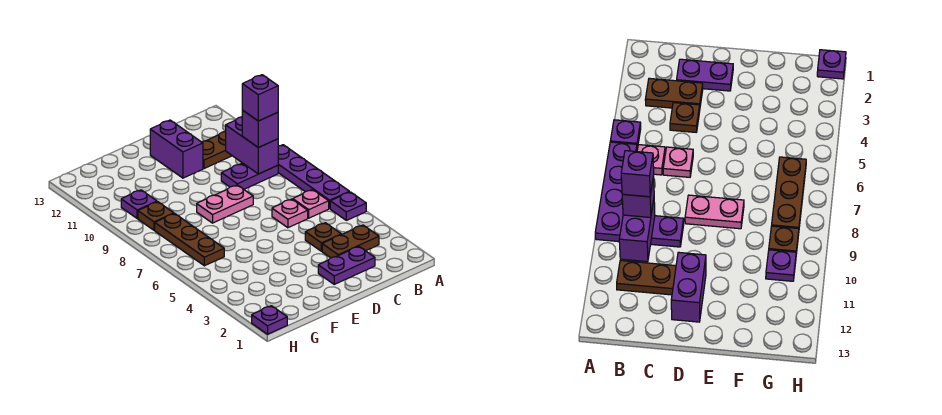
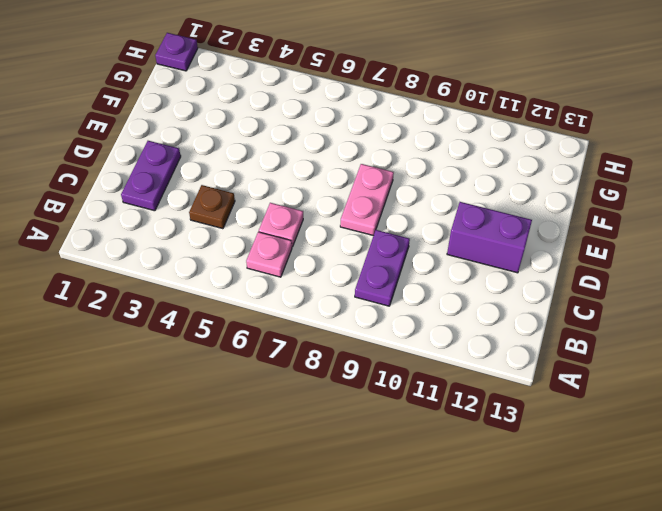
none -> purple 1x1 plate [330,192,366,220]
none -> purple 1x4 plate [278,145,349,209]
none -> brown 1x2 plate [322,225,379,258]

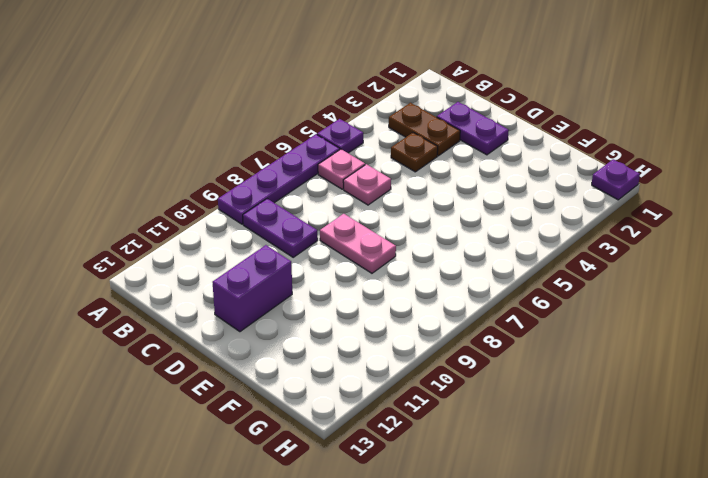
none -> brown 1x2 plate [202,131,232,169]
none -> brown 1x3 plate [155,214,224,266]
none -> brown 1x1 plate [138,202,174,230]

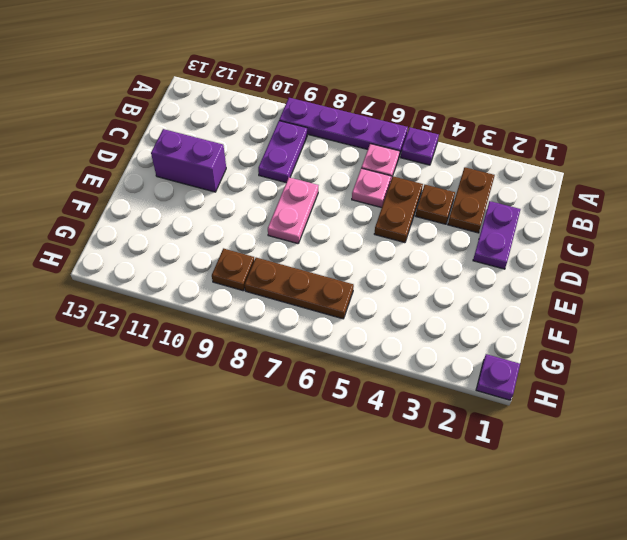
brown 1x2 plate [374,176,423,243] -> brown 1x2 plate moved to [202,131,232,169]
none -> purple 1x1 plate [121,190,157,219]
none -> purple 1x2 brick [226,117,278,174]
none -> purple 1x1 brick [242,110,278,147]

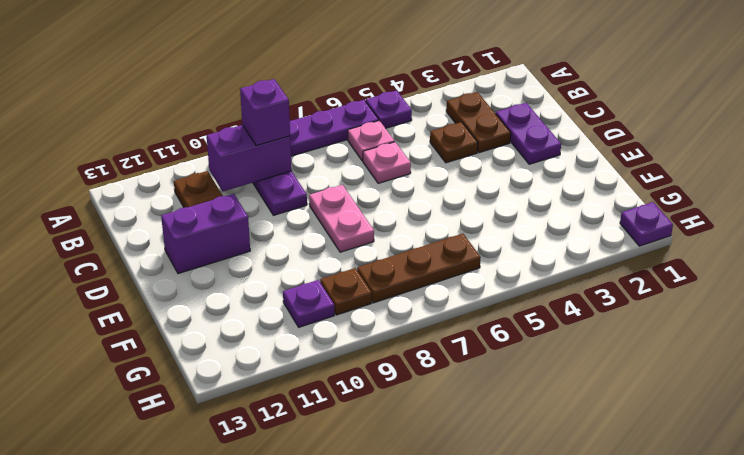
none -> purple 1x1 brick [242,75,278,121]

